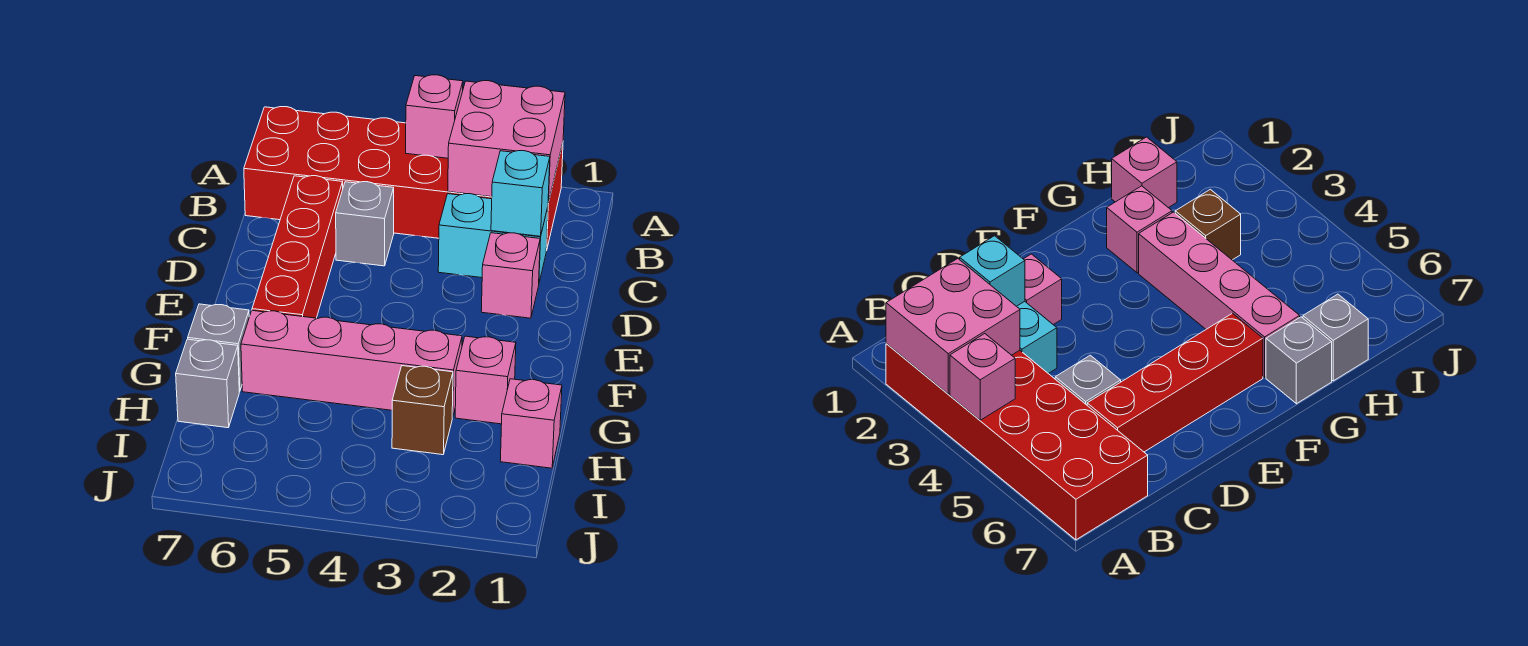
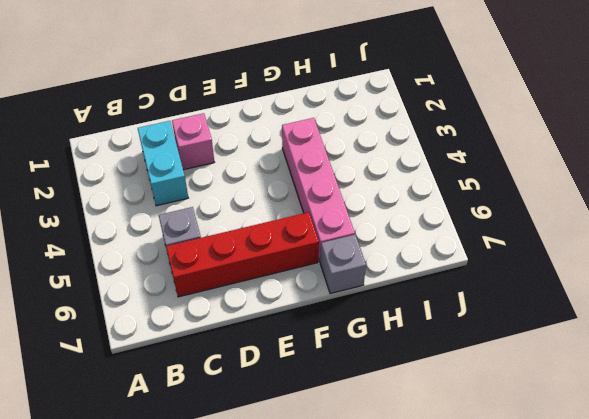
none -> red 2x6 brick [244,107,563,251]
none -> pink 1x1 brick [455,336,516,424]
none -> pink 1x1 brick [500,379,562,468]

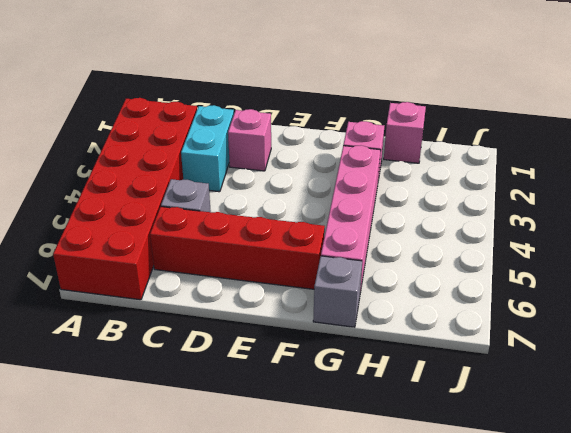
none -> brown 1x1 brick [392,366,453,455]
none -> grey 1x1 brick [176,339,239,428]
none -> pink 2x2 brick [448,81,565,202]

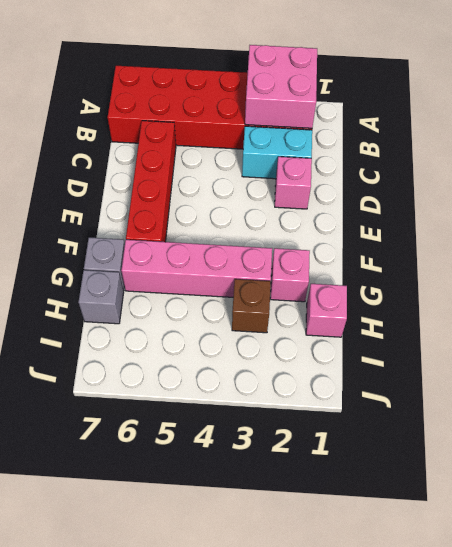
none -> grey 1x1 brick [336,182,394,266]
none -> pink 1x1 brick [406,75,463,158]
none -> cyan 1x1 brick [491,151,550,236]

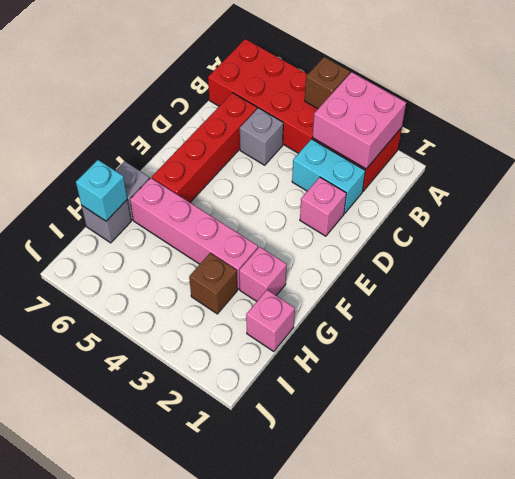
brown 1x1 brick [305,57,350,109] -> pink 1x1 brick [406,75,463,158]
cyan 1x1 brick [76,160,127,221] -> cyan 1x1 brick moved to [491,151,550,236]

